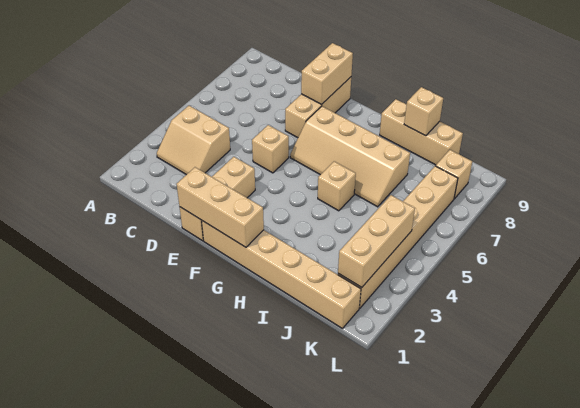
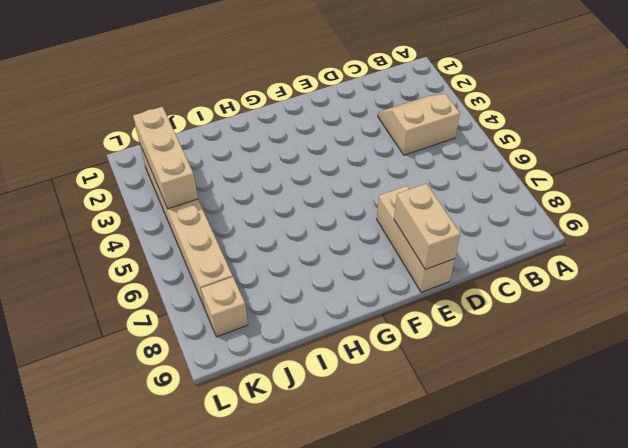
none -> tan 1x3 brick [180,157,255,241]
none -> tan 1x1 brick [252,125,289,173]
none -> tan 1x6 brick [202,221,361,329]

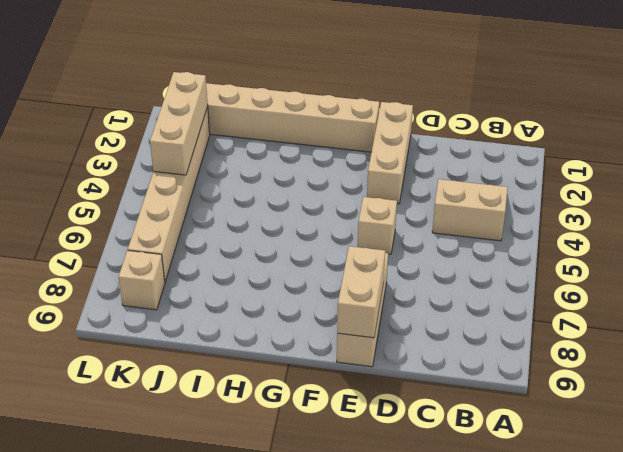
none -> tan 2x4 slope [290,106,410,207]
none -> tan 1x1 brick [318,161,356,211]
none -> tan 1x3 brick [380,99,463,165]

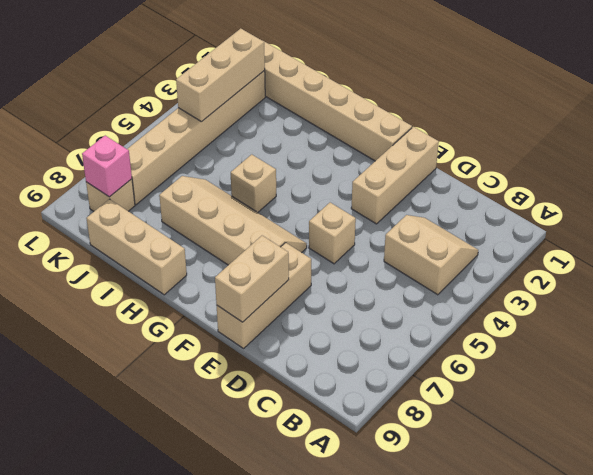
pink 1x1 brick [82,136,132,197] -> none
none -> tan 1x3 brick [177,167,264,247]
none -> tan 1x1 brick [404,87,443,136]

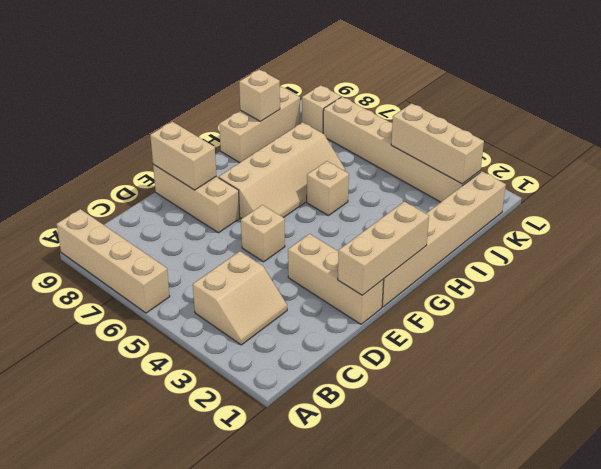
tan 1x4 brick [57,209,170,313] -> none

